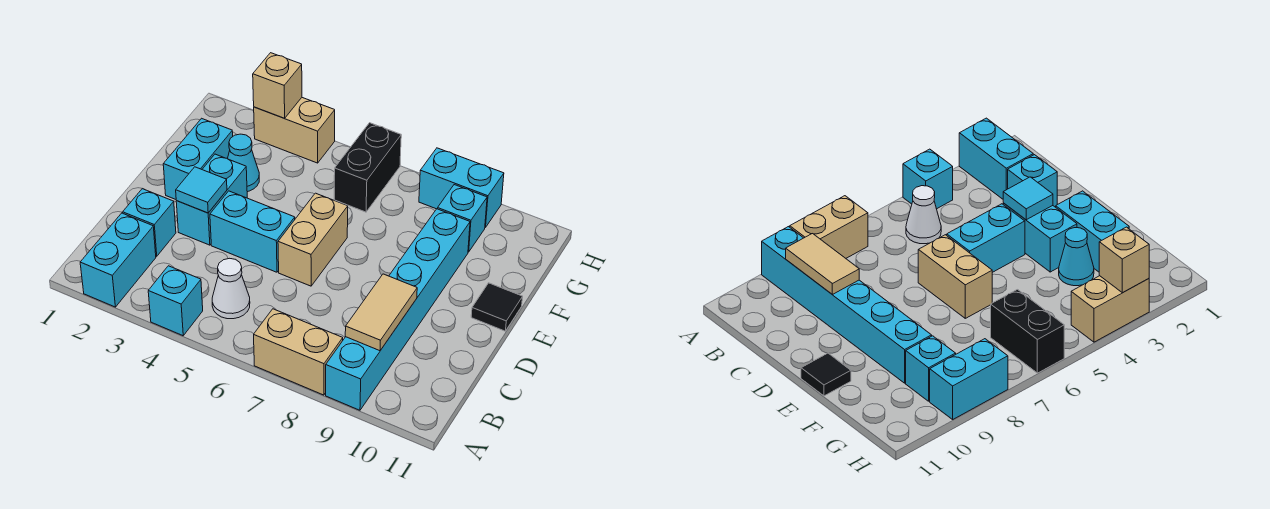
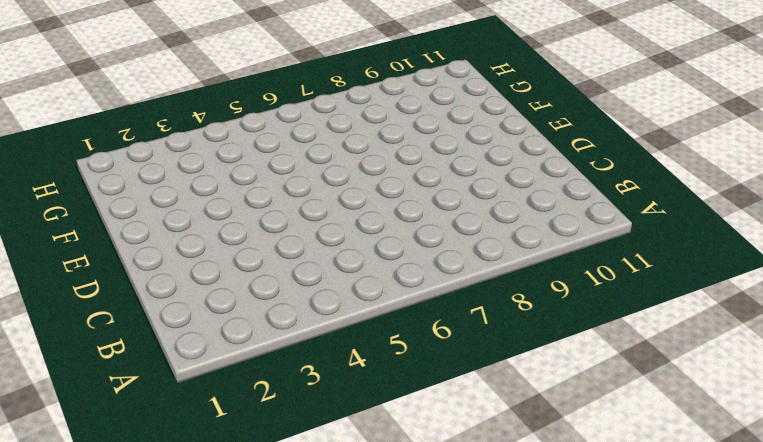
none -> cyan 1x2 brick [80,213,156,307]
none -> cyan 1x1 brick [148,266,203,336]
none -> tan 1x2 brick [254,309,343,395]

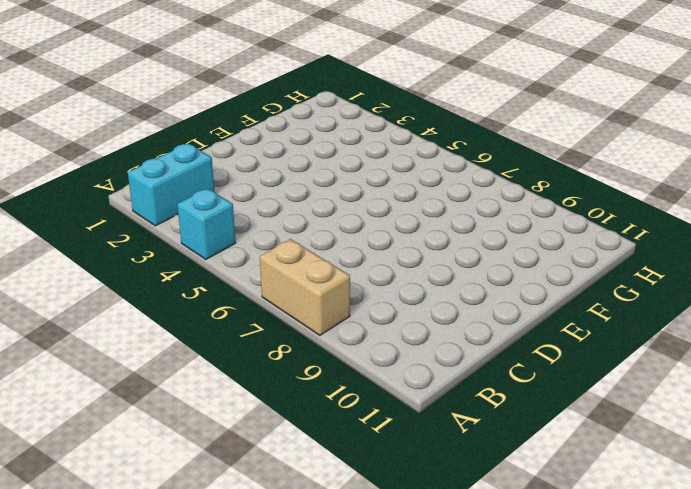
none -> cyan 1x6 brick [326,209,470,410]
none -> white 1x1 cone [212,258,250,319]
none -> cyan 1x1 brick [123,189,176,256]

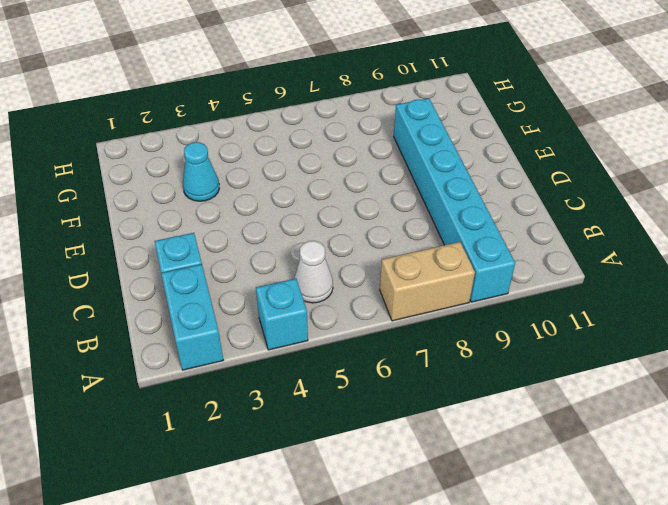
none -> cyan 1x2 brick [176,154,247,245]
none -> cyan 1x2 brick [210,191,295,272]
none -> tan 1x2 brick [278,193,348,286]

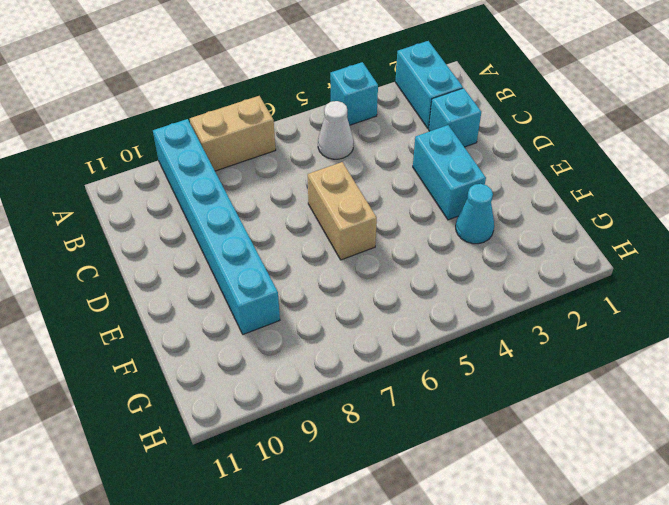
none -> cyan 1x2 brick [210,191,295,272]
none -> cyan 1x2 brick [163,118,233,199]
none -> black 1x1 tile [471,283,523,331]

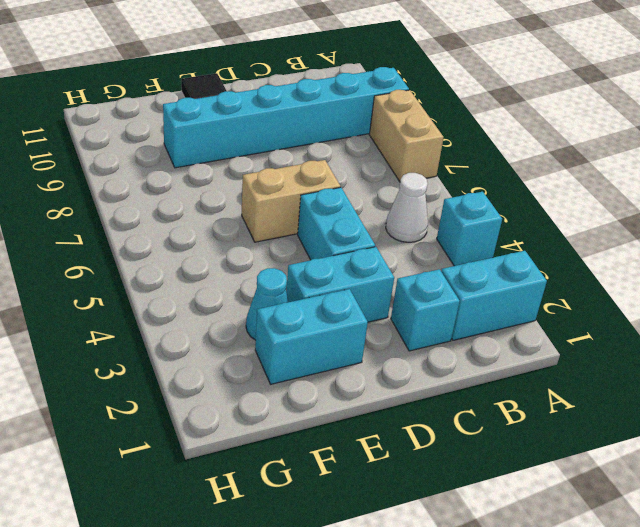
none -> black 1x2 brick [334,123,401,212]
none -> cyan 1x1 brick [438,185,487,252]
none -> tan 1x2 brick [254,98,335,163]

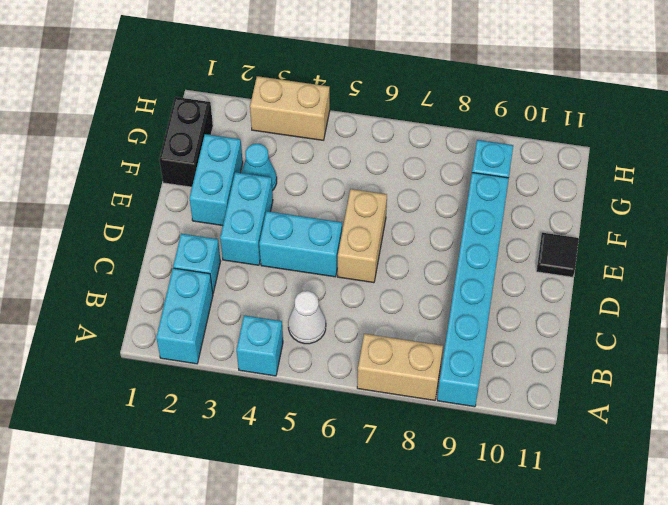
black 1x2 brick [159,97,213,187] -> black 1x2 brick moved to [334,123,401,212]
none -> cyan 1x2 brick [419,148,504,228]
none -> tan 1x2 tile [345,274,417,351]
none -> cyan 1x1 tile [176,167,227,213]

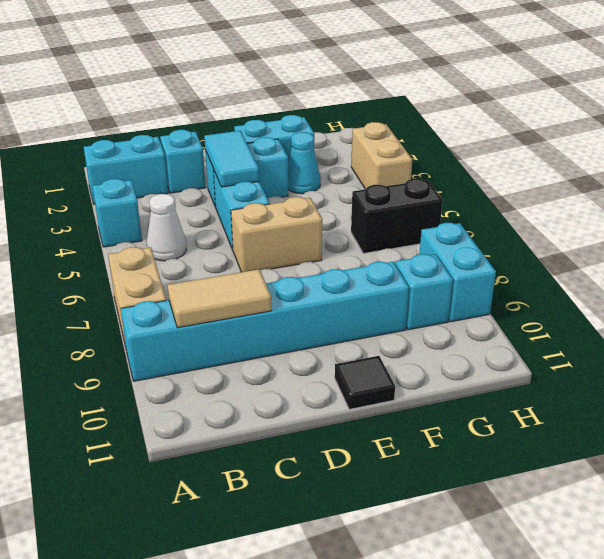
cyan 1x2 tile [204,131,259,187] -> cyan 1x1 tile [176,167,227,213]
none -> tan 1x1 brick [253,53,302,118]

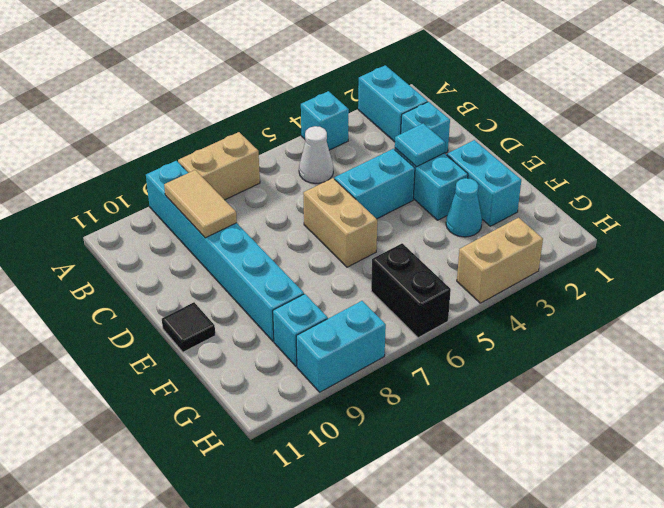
none -> tan 1x1 brick [253,53,302,118]

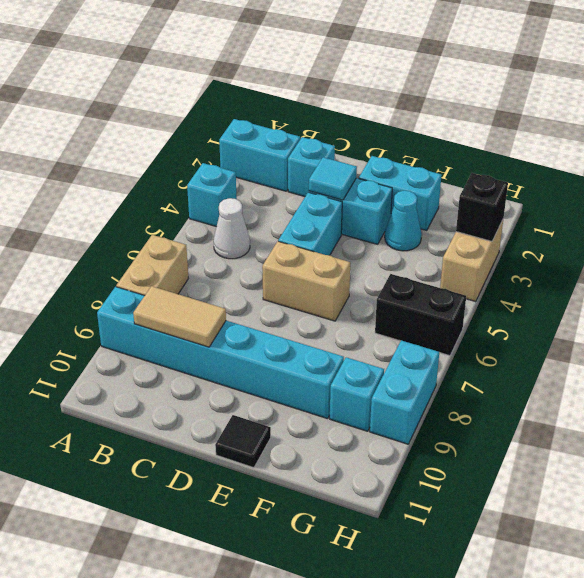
black 1x1 brick [456,173,508,241] -> tan 1x1 brick [253,53,302,118]

